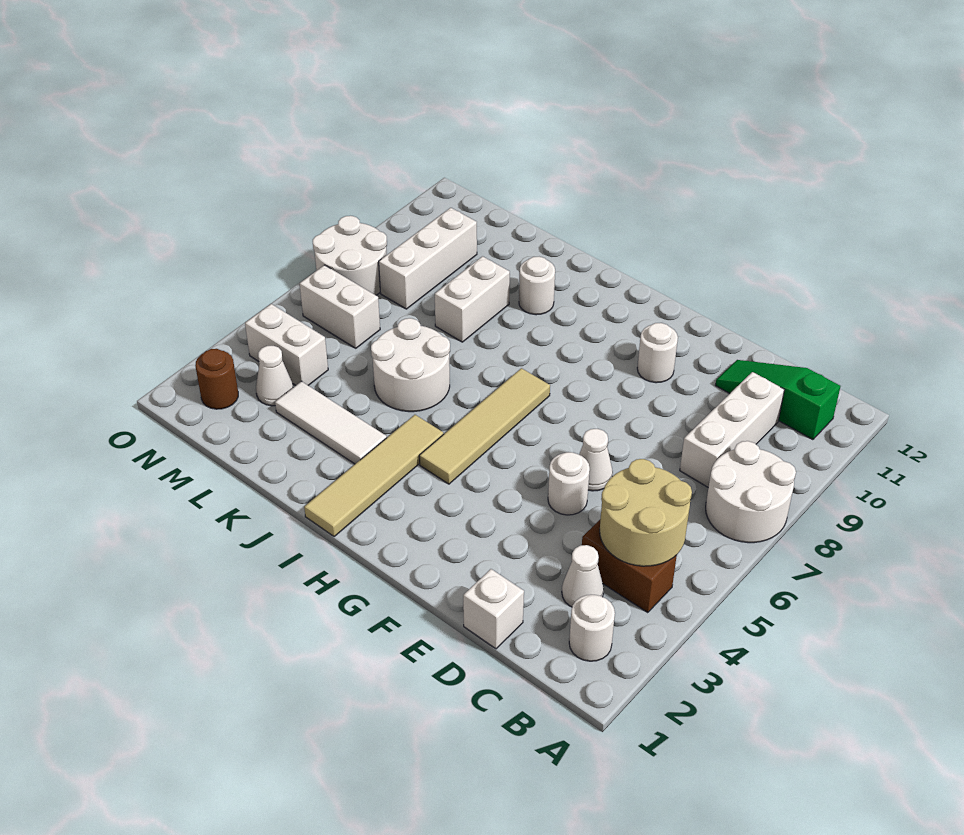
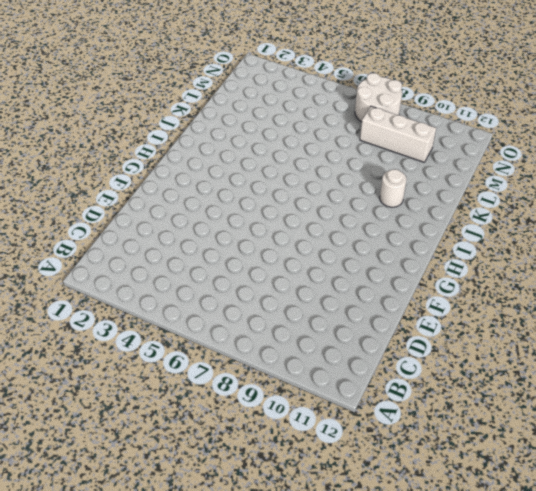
none -> white 2x2 round brick [706,441,796,543]
none -> white 1x1 round brick [569,595,615,661]
none -> brown 1x2 brick [582,519,677,613]

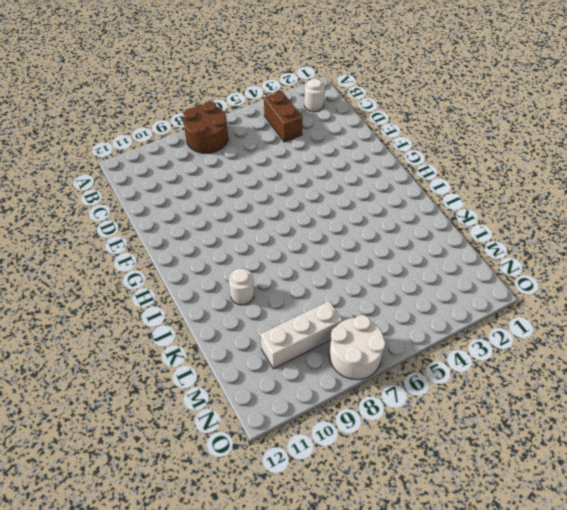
brown 2x2 round brick [183,101,228,153] -> white 2x2 round brick [706,441,796,543]
none -> green 1x3 slope [715,360,841,440]
none -> white 1x1 cone [562,545,604,607]
none -> white 1x3 brick [680,372,784,487]

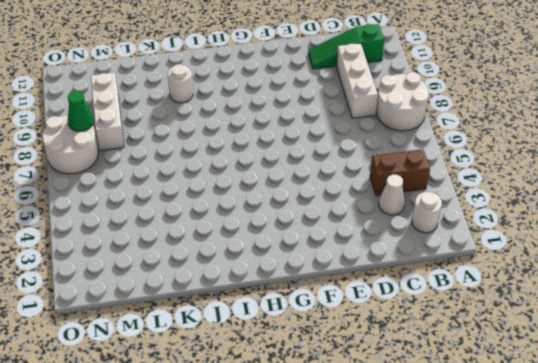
green 1x1 cone [68,91,94,131] -> none
none -> white 1x1 brick [463,569,524,649]
none -> white 1x1 round brick [548,452,590,515]
none -> white 1x1 cone [579,429,613,491]

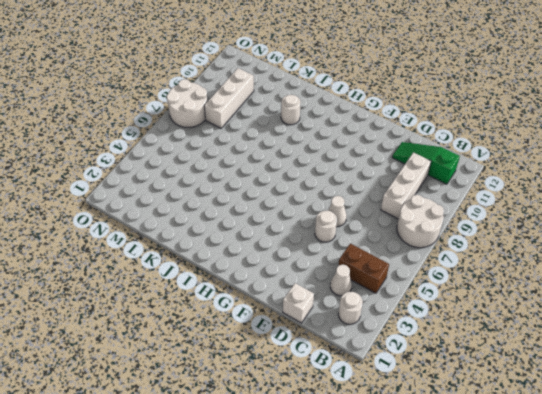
none -> white 1x1 round brick [637,323,678,383]
none -> tan 1x4 tile [419,368,550,484]
none -> tan 1x4 tile [304,415,444,537]

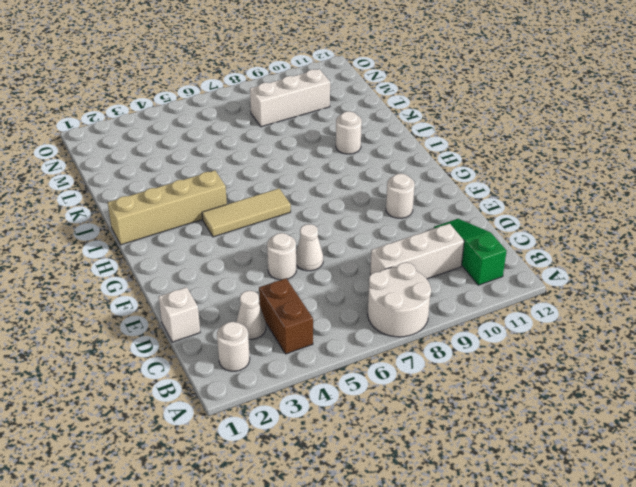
tan 1x3 tile [202,189,291,237] -> tan 1x4 tile [419,368,550,484]
tan 1x4 brick [108,170,227,245] -> tan 1x4 tile [304,415,444,537]
none -> white 1x3 tile [275,381,387,464]
none -> white 2x2 round brick [371,318,450,412]
none -> white 1x2 brick [435,256,510,342]

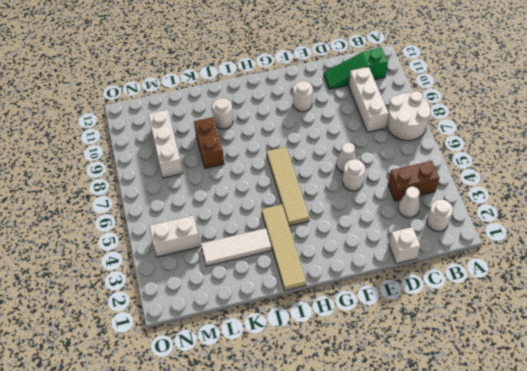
brown 1x2 brick [194,117,224,168] -> white 1x2 brick [435,256,510,342]
none -> white 2x2 round brick [371,318,450,412]
none -> white 1x1 cone [256,346,293,406]
none -> white 1x2 brick [300,265,380,348]

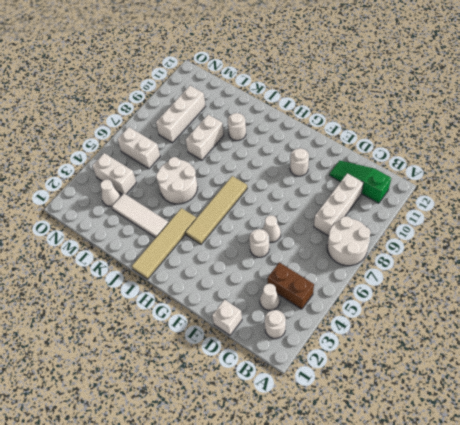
none -> brown 1x1 round brick [195,349,238,409]
none -> white 2x2 round brick [313,216,387,295]
none -> tan 2x2 round brick [600,459,692,566]

